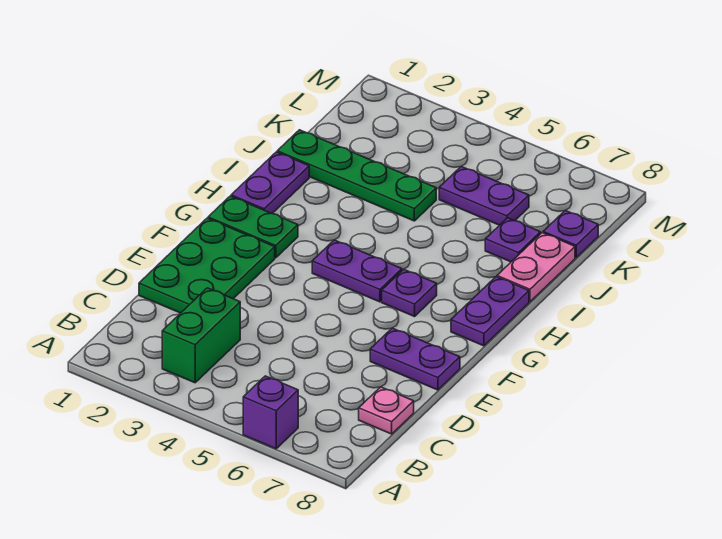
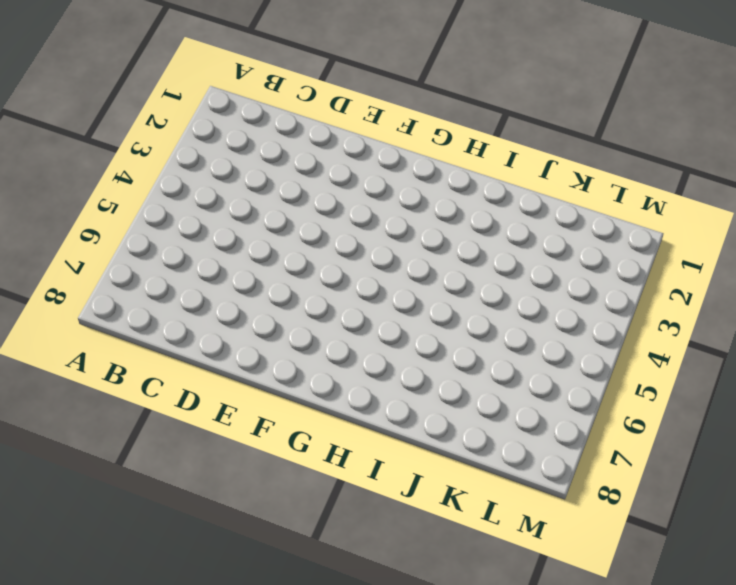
none -> purple 1x1 brick [243,376,298,449]
none -> green 1x2 brick [162,288,240,383]
none -> pink 1x1 plate [359,387,414,434]

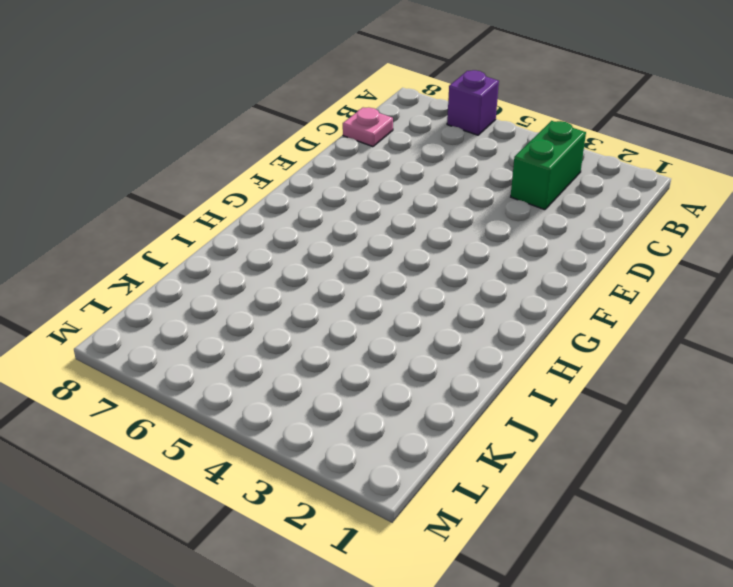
none -> green 2x3 plate [139,218,275,313]
none -> purple 1x2 plate [370,328,460,390]
none -> green 1x2 plate [208,196,298,258]

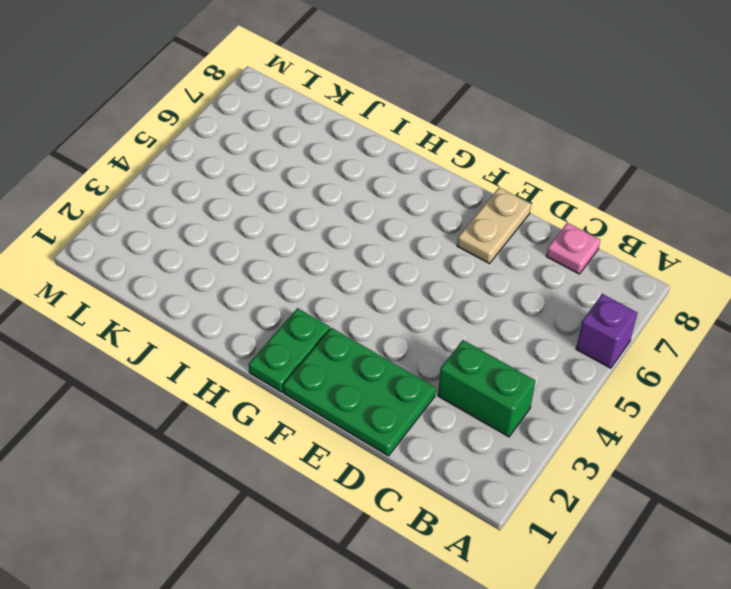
tan 1x2 plate [457,187,531,264] -> purple 1x2 plate [370,328,460,390]
none -> purple 1x2 plate [312,240,402,302]
none -> purple 1x1 plate [382,269,437,317]
none -> purple 1x2 plate [451,277,529,346]

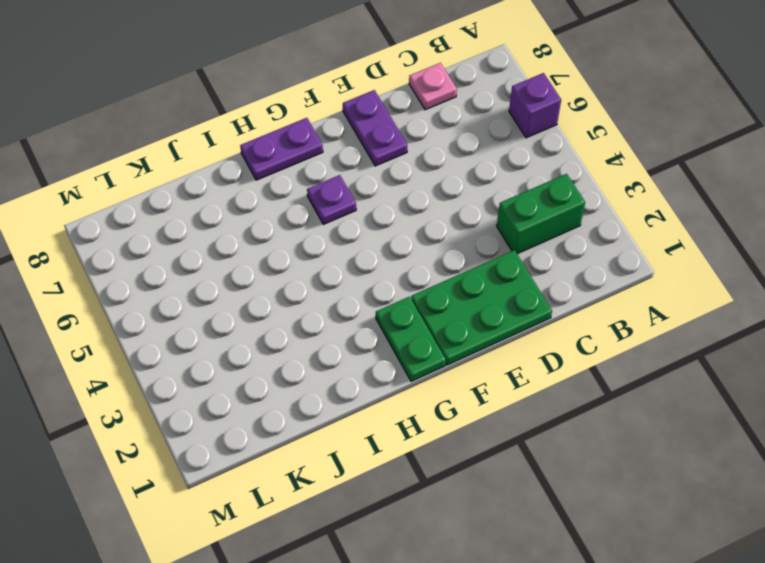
none -> purple 1x2 plate [312,240,402,302]
none -> purple 1x2 plate [231,152,309,213]
none -> pink 1x2 plate [497,232,575,302]

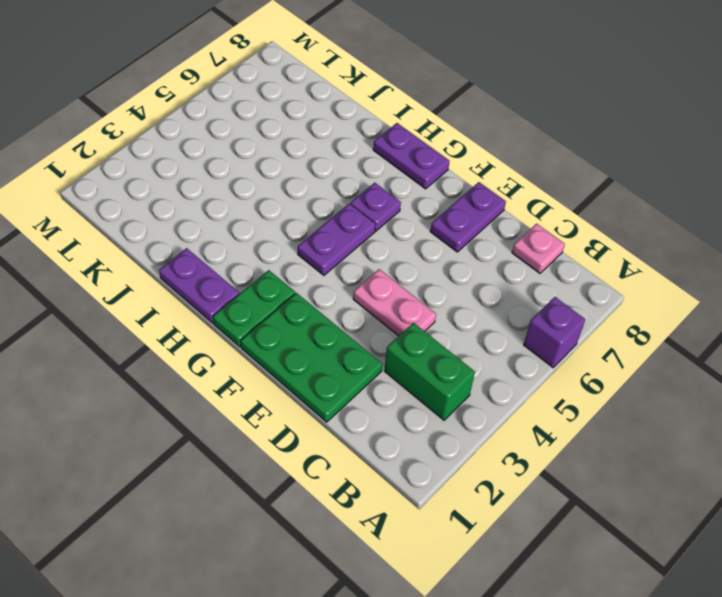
pink 1x2 plate [353,269,436,336] -> pink 1x2 plate moved to [497,232,575,302]
none -> green 1x4 plate [277,130,436,221]
none -> purple 1x1 plate [485,218,540,262]
none -> purple 1x2 plate [439,166,529,225]

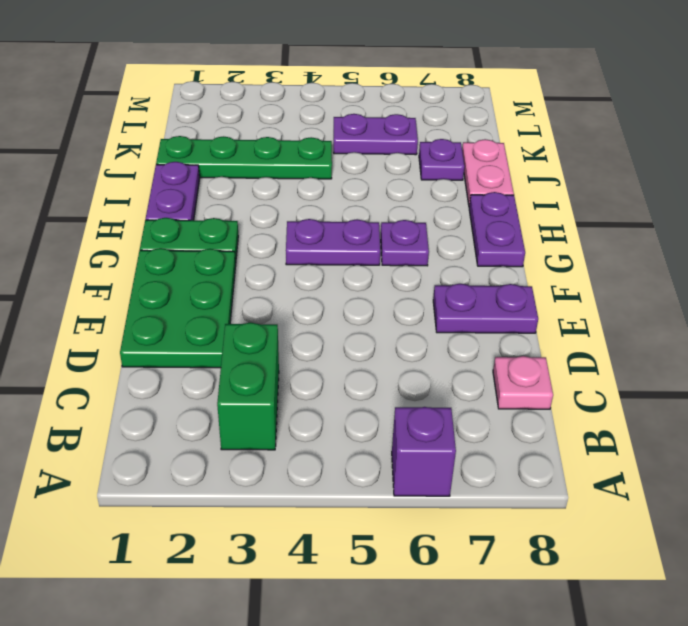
none -> purple 1x1 plate [543,210,598,257]

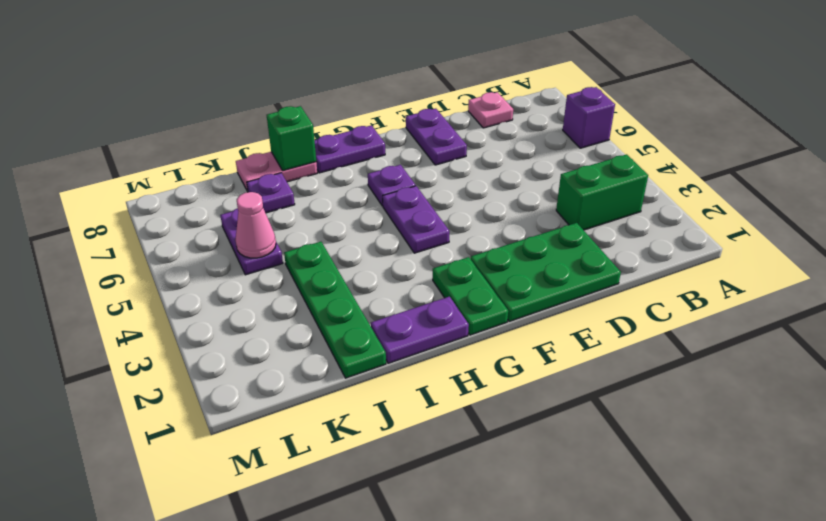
green 1x1 brick [267,106,316,171] -> none
pink 1x1 cone [235,192,276,258] -> none
none -> purple 1x1 plate [543,210,598,257]

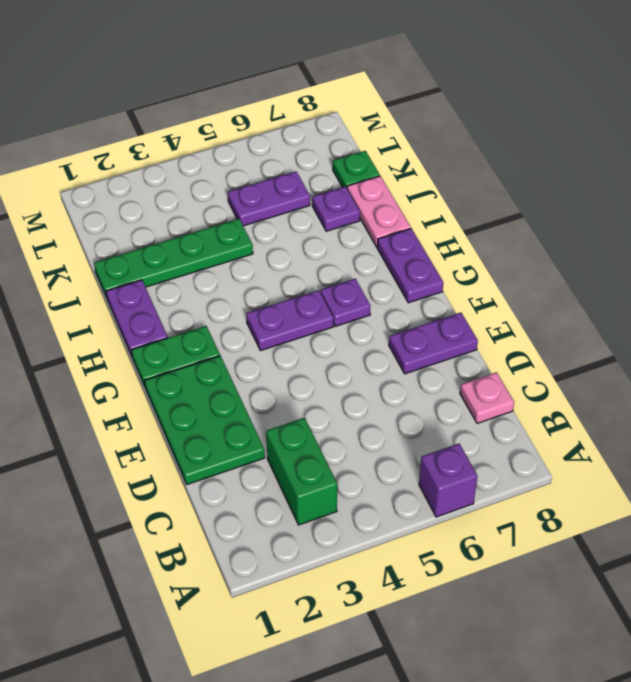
green 1x1 plate [333,151,380,187] -> purple 1x1 plate [543,210,598,257]

